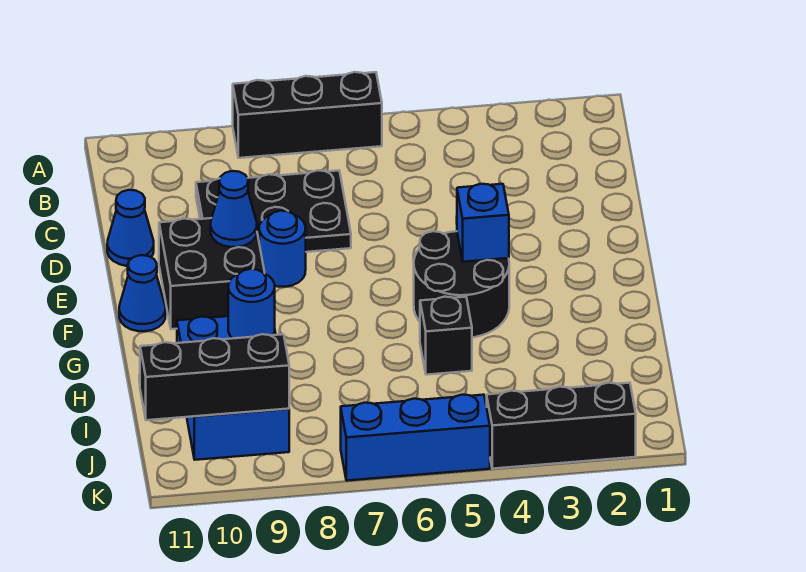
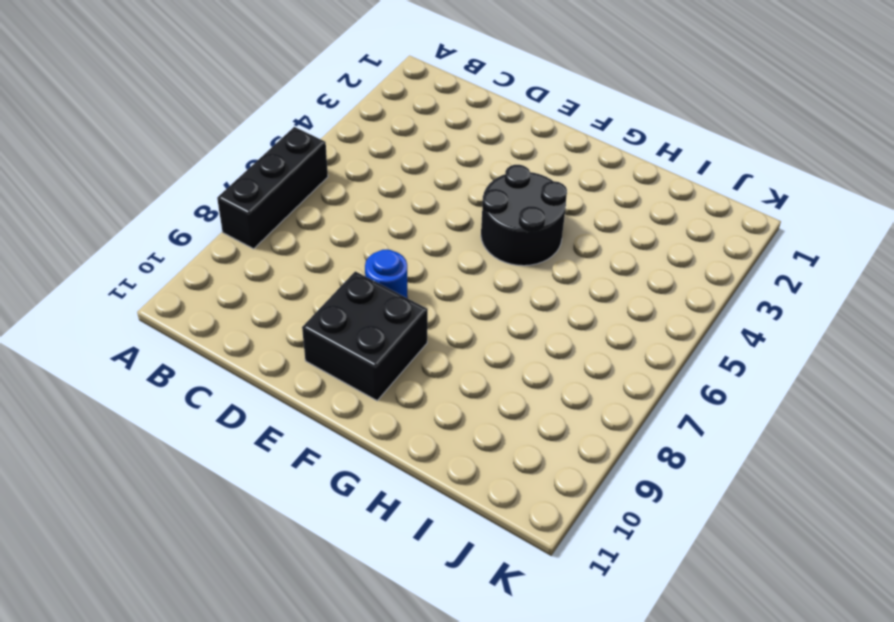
none -> black 2x3 plate [196,170,351,252]
none -> blue 1x1 cone [107,190,154,266]
none -> blue 1x1 cone [119,255,166,331]

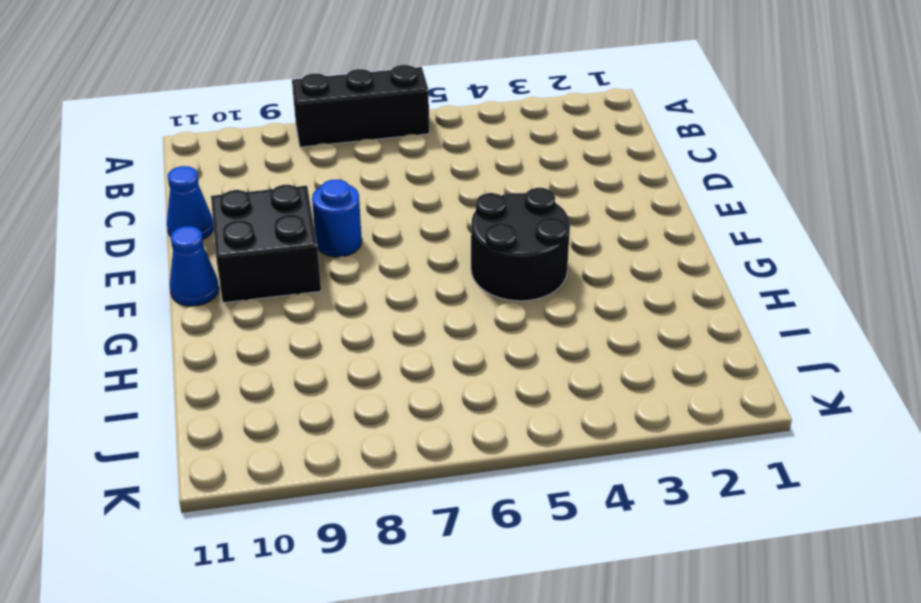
none -> black 2x3 plate [196,170,351,252]
none -> black 1x1 brick [420,297,472,375]
none -> blue 2x3 brick [177,316,289,460]

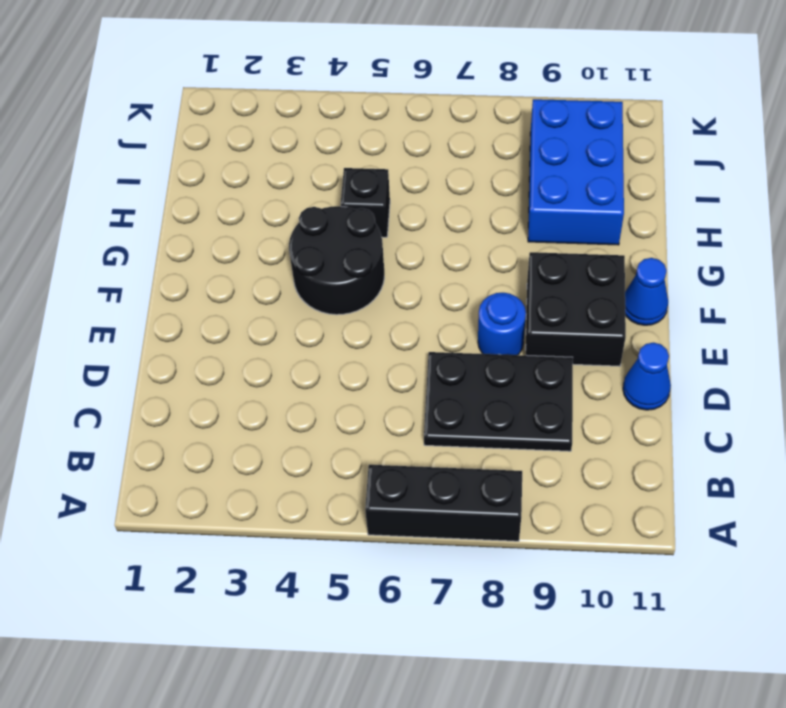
none -> black 1x3 brick [487,383,636,469]
none -> blue 1x3 brick [341,395,490,481]
none -> blue 1x1 cone [211,171,257,247]

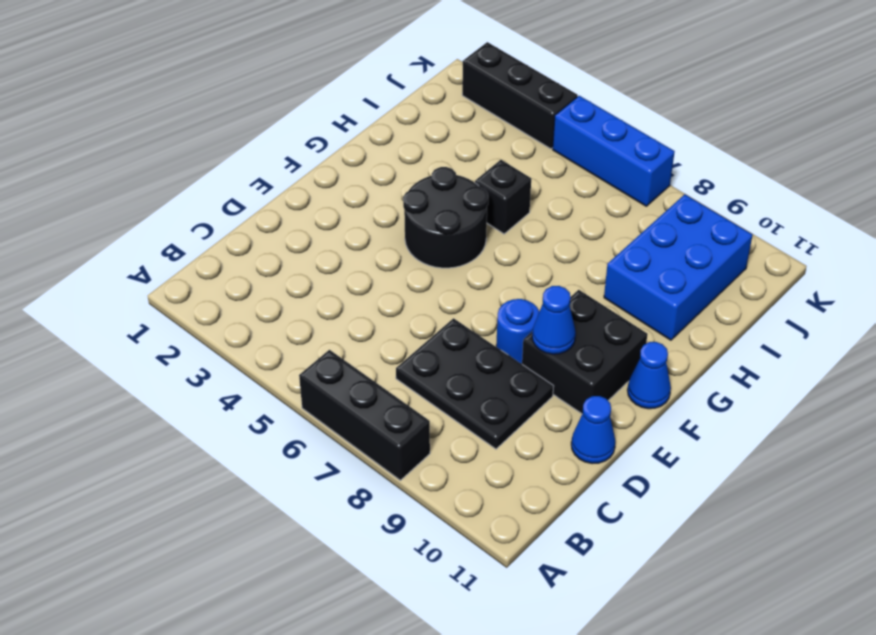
none -> blue 1x1 brick [457,184,509,262]
none -> blue 1x1 round brick [228,269,275,338]
none -> black 1x3 brick [140,334,289,420]

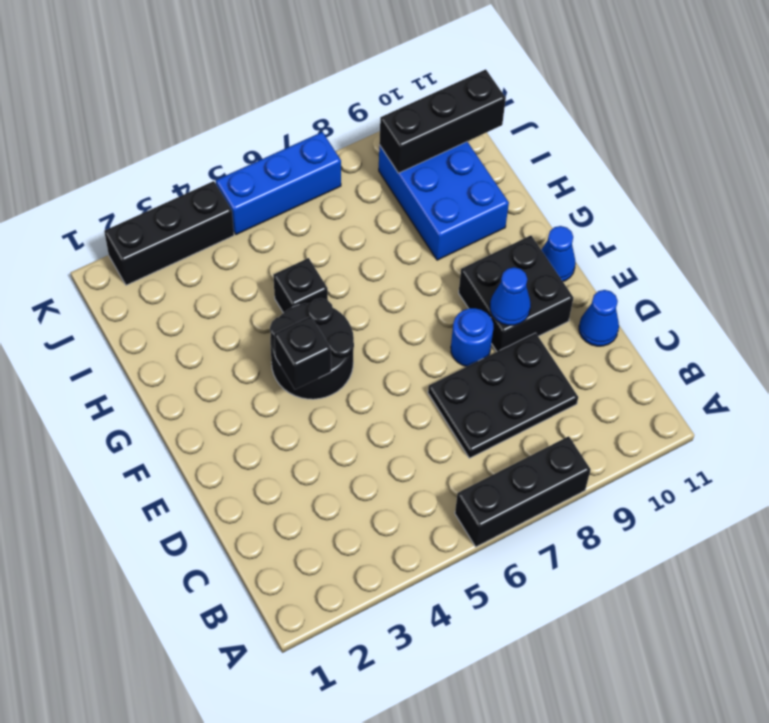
black 1x1 brick [274,316,331,389] -> blue 1x1 brick [457,184,509,262]
none -> blue 1x1 round brick [228,269,275,338]

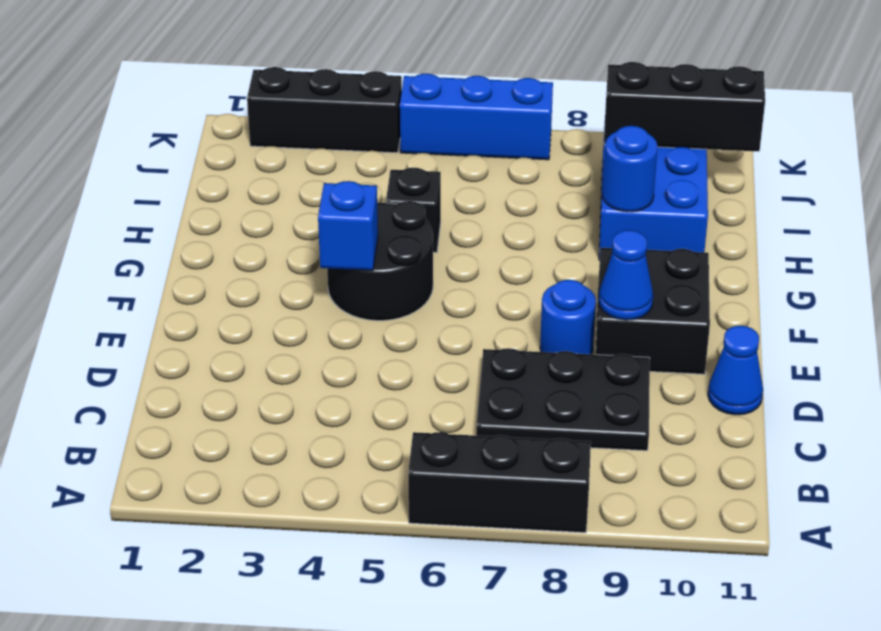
none -> blue 1x1 cone [119,255,166,331]

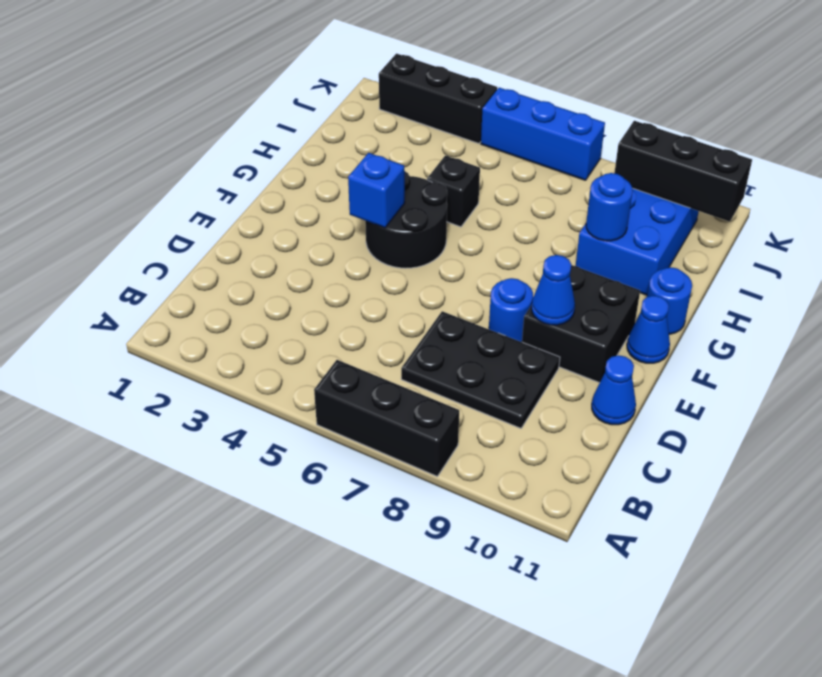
blue 1x1 round brick [647,267,692,334] -> none

